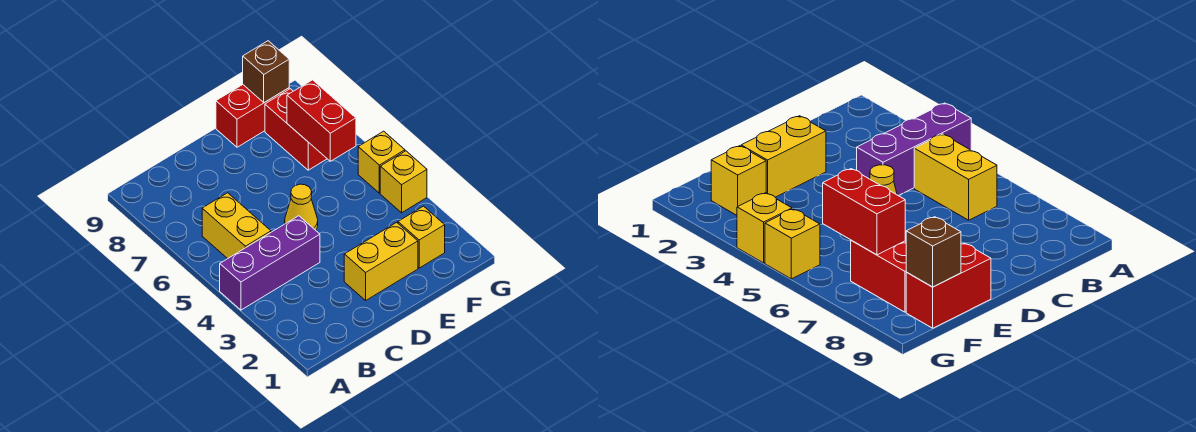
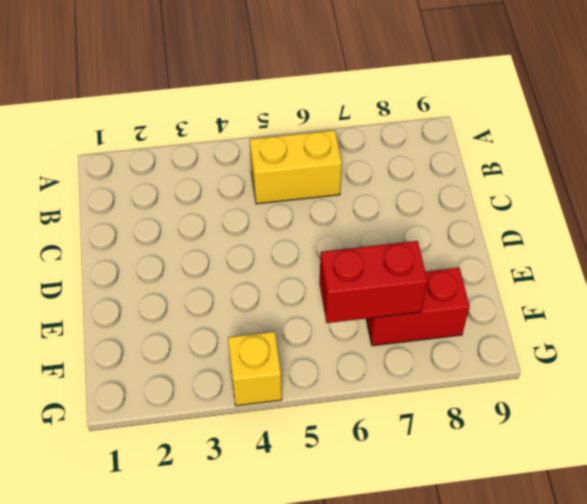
none -> purple 1x3 brick [220,216,320,310]
none -> yellow 1x2 brick [344,222,418,300]

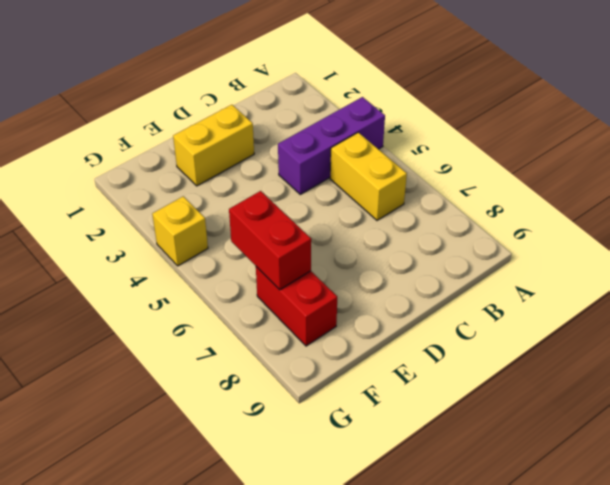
none -> yellow 1x1 cone [285,184,318,230]
none -> red 1x2 brick [216,85,289,147]

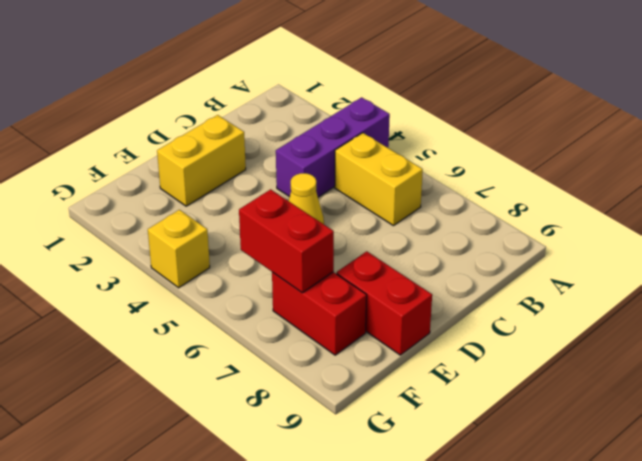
red 1x2 brick [337,251,432,355] -> red 1x2 brick turned to [216,85,289,147]
none -> yellow 1x1 brick [398,206,445,268]
none -> yellow 1x1 brick [358,131,405,193]

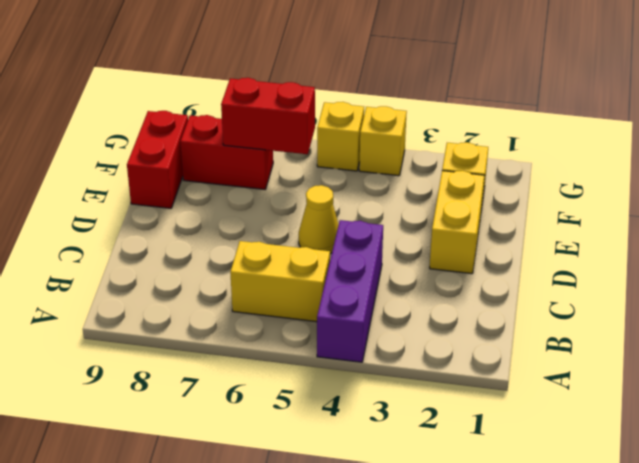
none -> brown 1x1 brick [243,41,289,103]

